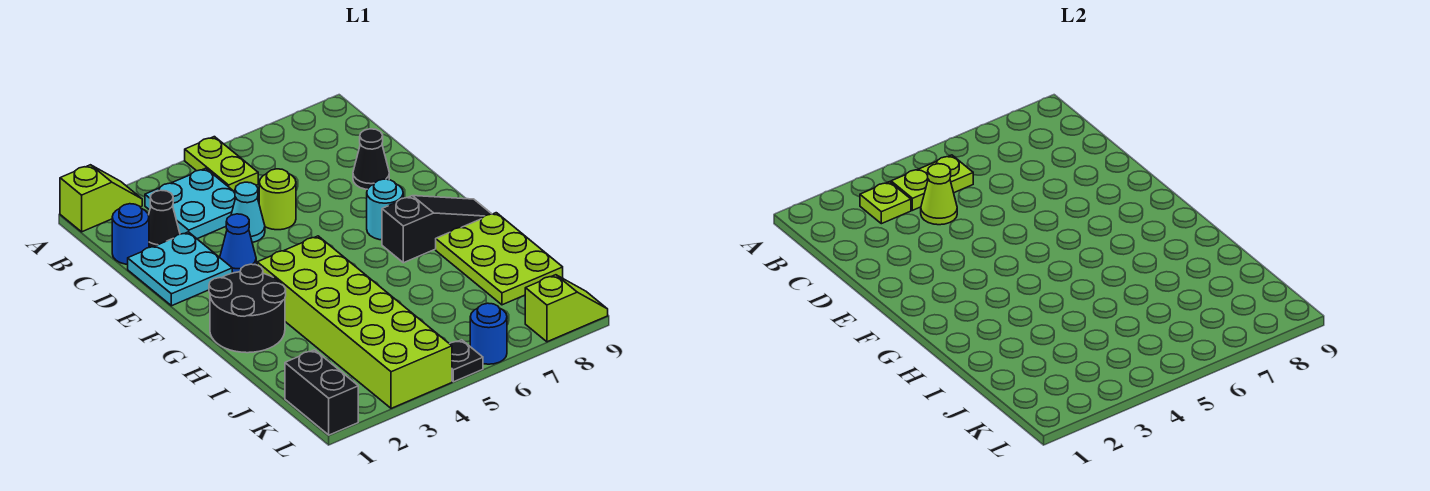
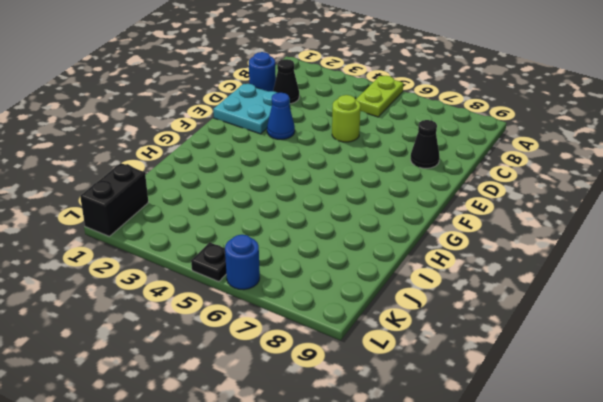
none -> lime 1x2 slope [60,165,142,232]
none -> cyan 2x2 plate [145,168,236,239]
none -> cyan 1x1 cone [231,182,265,243]

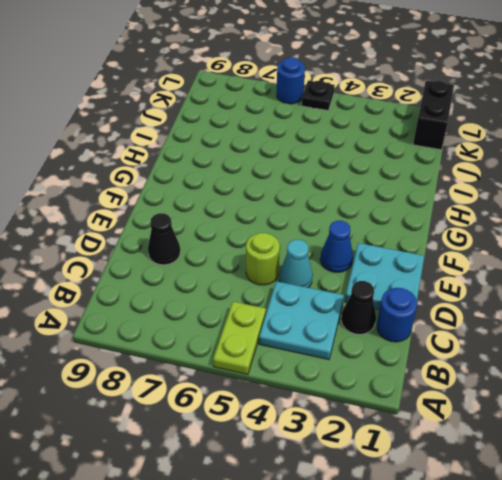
none -> lime 1x2 slope [60,165,142,232]
none -> cyan 1x1 round brick [367,179,403,240]
none -> black 2x2 round brick [209,264,286,353]

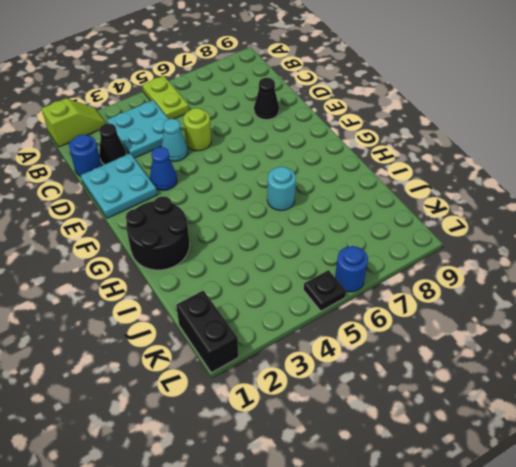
cyan 1x1 round brick [267,167,296,211] -> cyan 1x1 round brick moved to [367,179,403,240]
none -> lime 2x6 brick [257,236,452,408]
none -> black 1x3 slope [382,196,491,263]
none -> lime 2x3 plate [436,213,563,305]

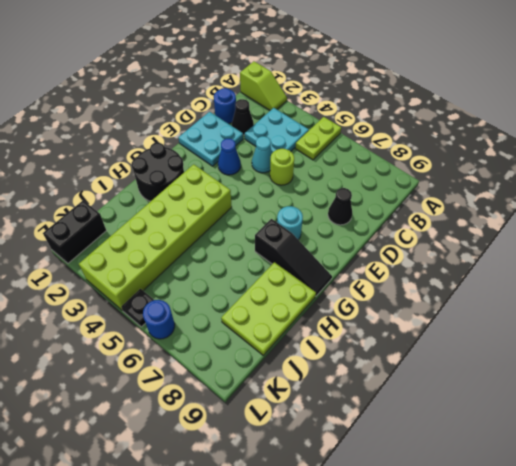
none -> lime 1x2 slope [525,275,608,342]
none -> lime 1x1 plate [860,182,911,224]
none -> lime 1x2 plate [891,155,973,210]

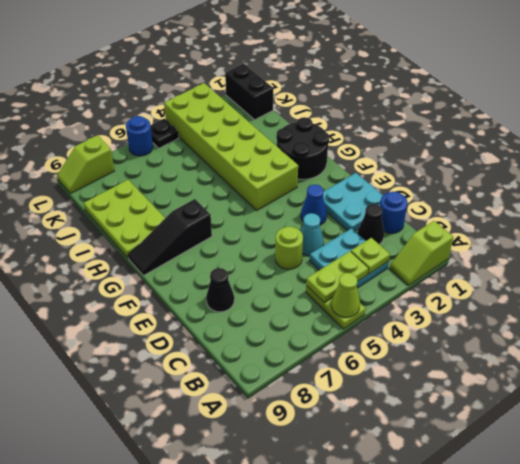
lime 1x1 cone [331,273,360,317] -> lime 1x1 cone moved to [921,164,957,225]
none -> cyan 1x1 round brick [367,179,403,240]

